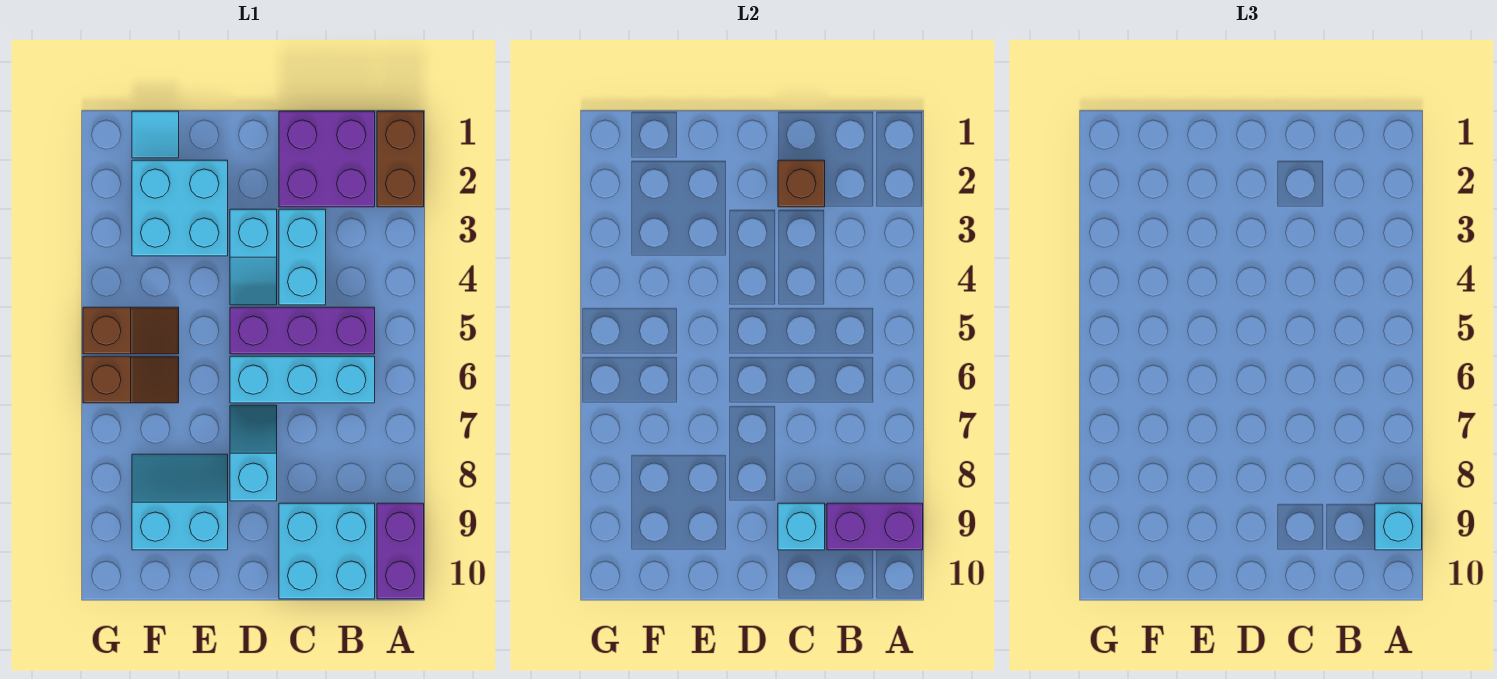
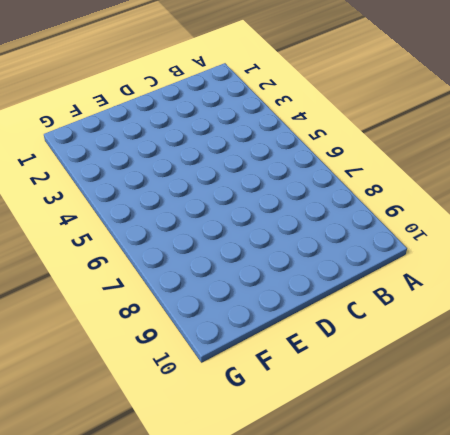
none -> brown 1x2 brick [377,111,424,207]
none -> purple 1x2 brick [377,503,424,599]
none -> purple 2x2 brick [279,111,375,207]

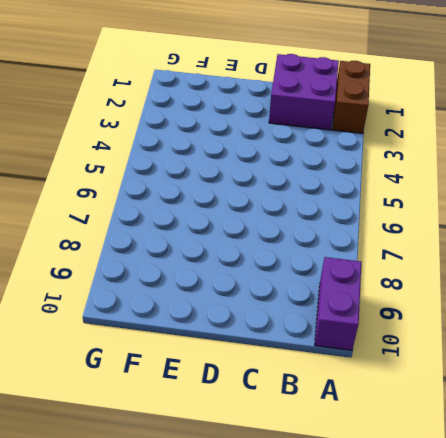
none -> purple 1x3 brick [230,307,375,354]
none -> cyan 1x3 brick [230,356,375,403]
none -> cyan 2x2 brick [279,503,375,599]

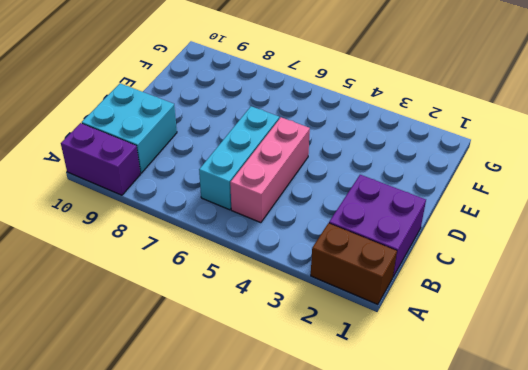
pink 1x3 brick [230,117,310,223] -> purple 1x3 brick [230,307,375,354]
none -> cyan 1x2 brick [279,209,326,305]
none -> cyan 1x2 slope [230,209,277,305]
none -> cyan 1x2 slope [230,405,277,501]

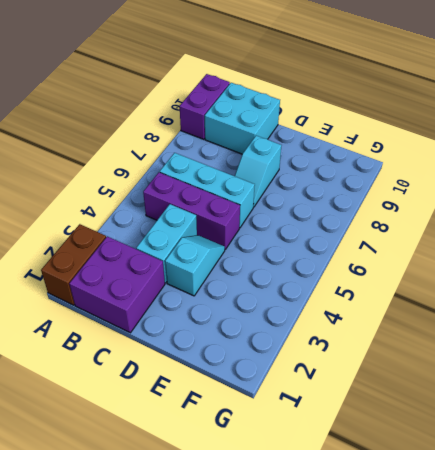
none -> cyan 2x2 brick [132,160,228,256]
none -> cyan 2x2 slope [132,454,228,550]
none -> cyan 1x1 tile [132,111,179,158]

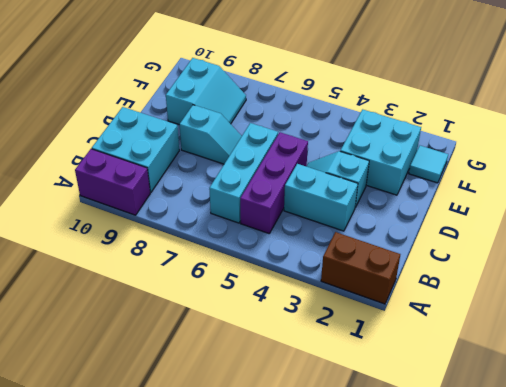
none -> purple 2x2 brick [279,111,375,207]
none -> brown 1x2 slope [83,307,179,354]
none -> brown 1x2 slope [83,356,179,403]

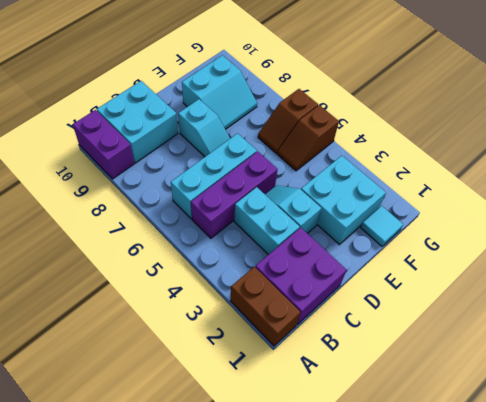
none -> purple 1x2 brick [827,503,923,550]
none -> brown 1x1 brick [778,160,825,207]
none -> cyan 1x1 brick [778,503,825,550]

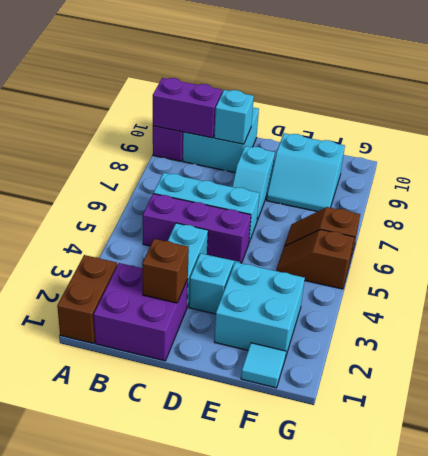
none -> cyan 1x1 brick [1375,503,1422,550]

